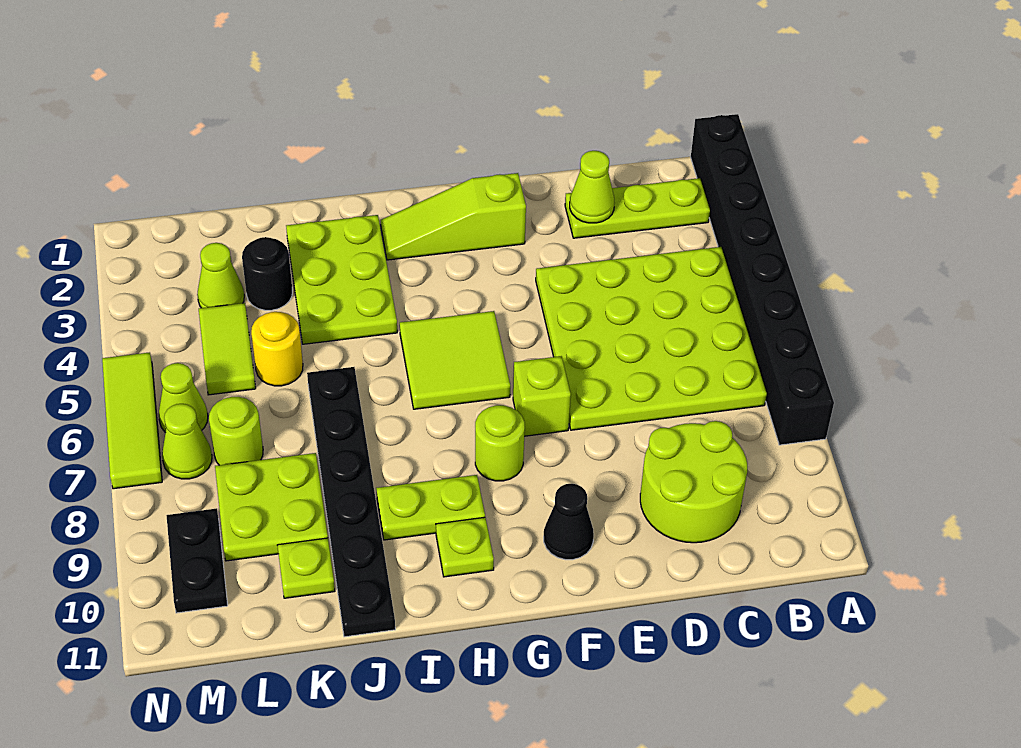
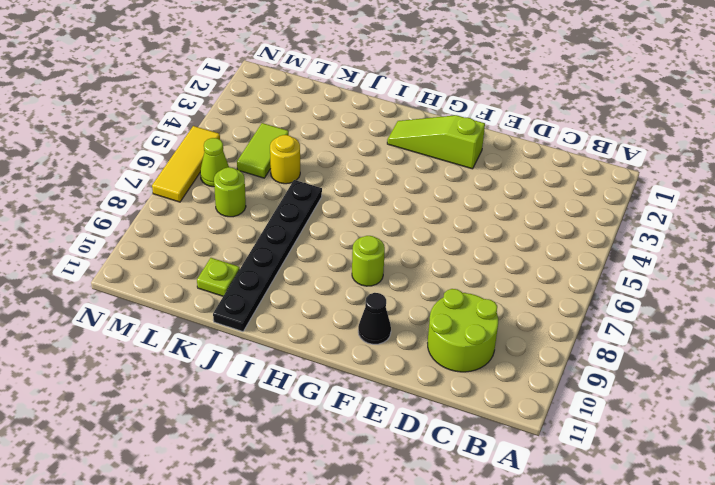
yellow 1x3 tile [152,126,220,202] -> lime 1x3 tile [102,352,162,489]
none -> black 1x8 brick [691,114,834,445]
none -> lime 1x3 plate [565,178,710,238]
none -> lime 4x4 plate [536,247,767,430]

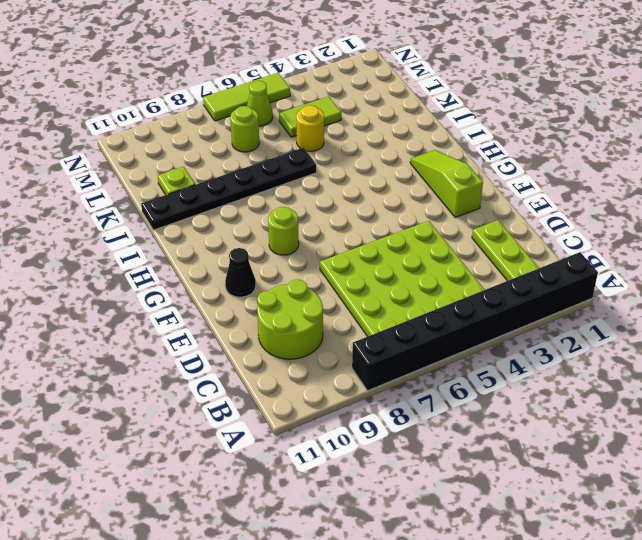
none -> lime 1x1 brick [513,356,571,436]
none -> lime 2x2 tile [400,311,510,409]
none -> lime 1x2 plate [376,475,485,540]

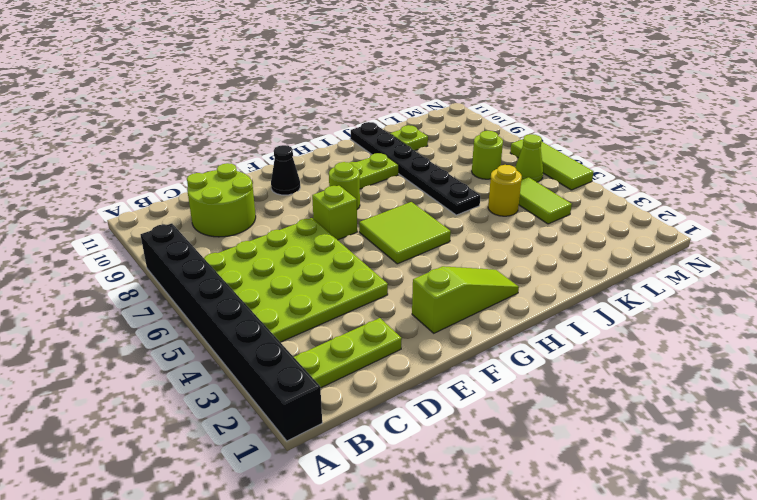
none -> lime 1x1 plate [436,517,494,577]
none -> lime 2x3 plate [286,215,397,344]
none -> black 1x1 round brick [242,237,292,310]

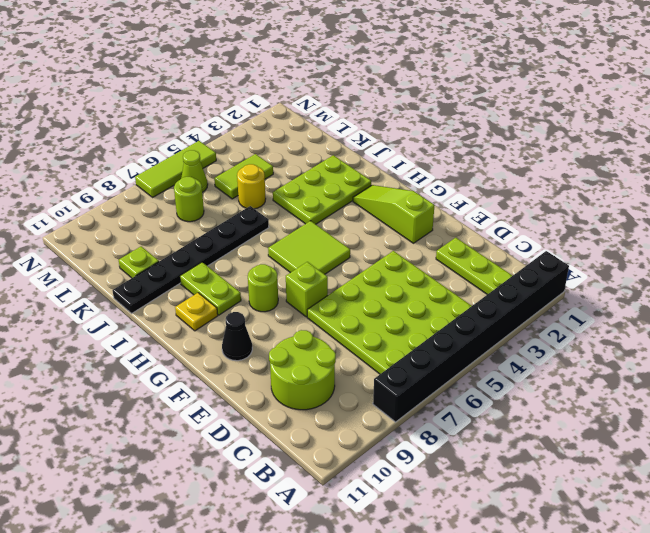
yellow 1x1 plate [175,293,218,331] -> lime 1x1 plate [436,517,494,577]
none -> black 1x1 round brick [242,237,292,310]
none -> lime 2x2 plate [215,453,328,561]
none -> lime 1x1 cone [197,243,244,308]

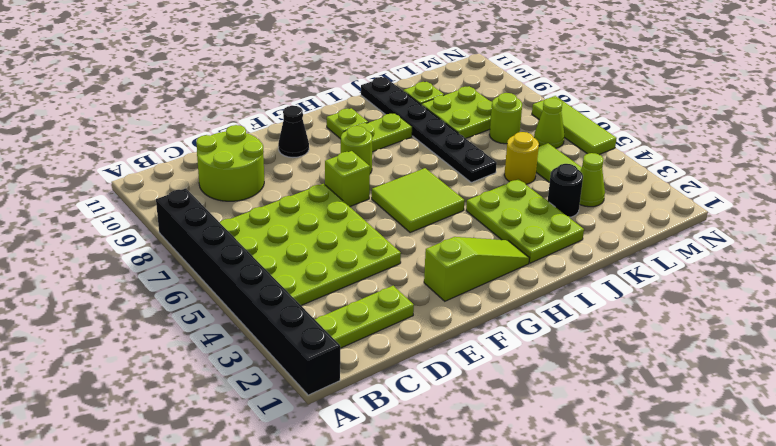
none -> lime 1x1 cone [162,404,212,479]
none -> black 1x2 plate [166,508,228,613]
none -> lime 1x1 cone [570,151,614,223]

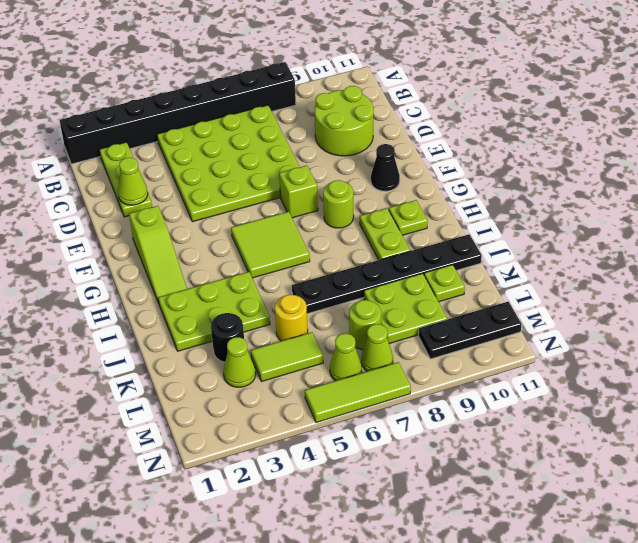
black 1x3 plate [418,301,522,359] -> black 1x2 plate [166,508,228,613]

